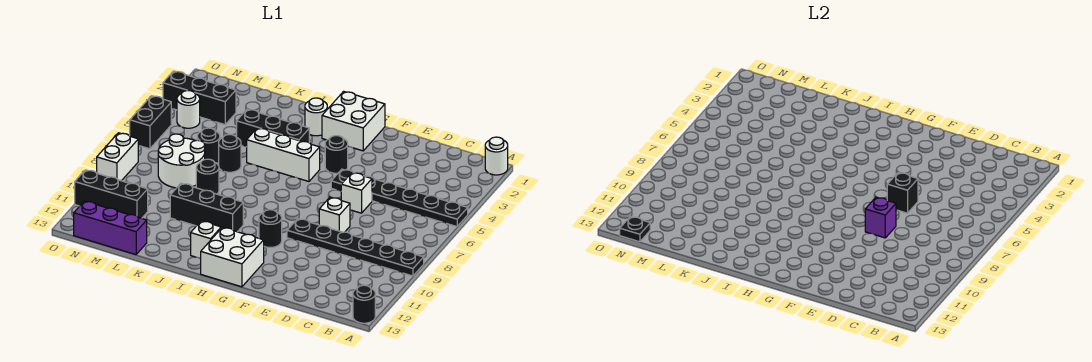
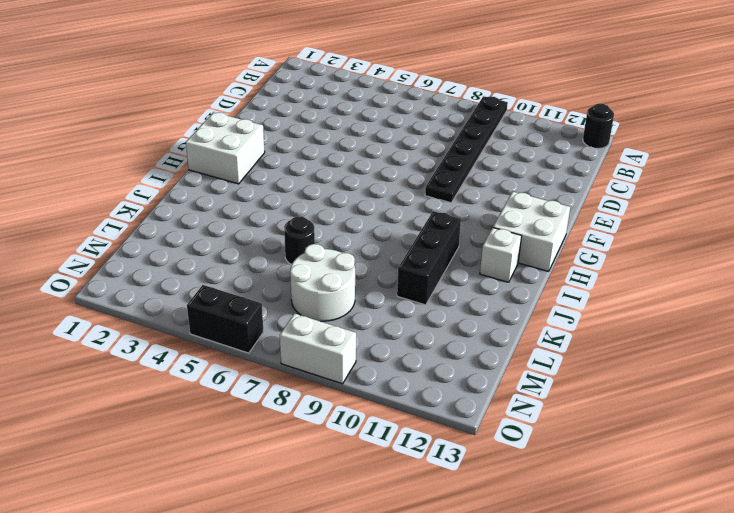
none -> white 1x1 round brick [485,137,508,175]
none -> black 1x6 plate [331,169,468,227]
none -> white 1x1 brick [341,173,372,213]

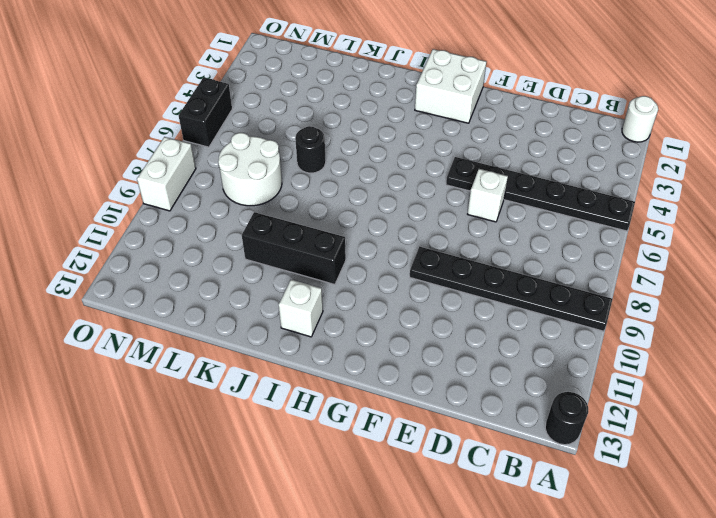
none -> white 1x1 brick [319,197,350,232]
none -> black 1x1 round brick [325,136,348,173]
none -> black 1x1 round brick [259,210,282,247]

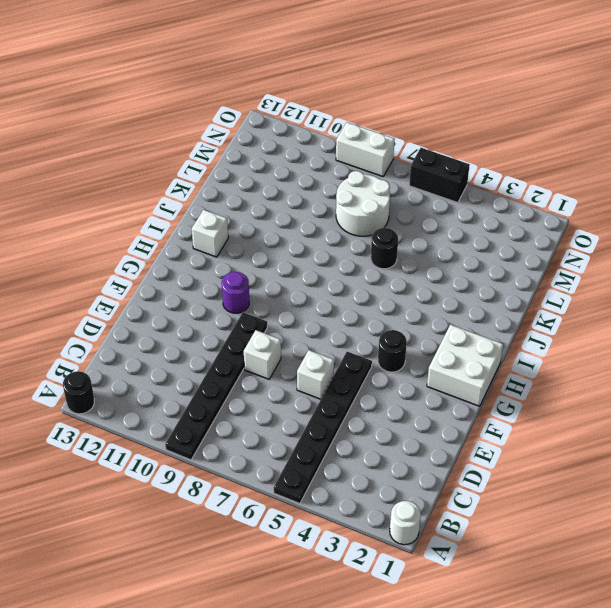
purple 1x1 round brick [222,272,249,313] -> black 1x1 round brick [259,210,282,247]
none -> white 2x2 brick [201,227,264,287]
none -> white 1x3 brick [247,128,320,181]
none -> white 1x1 round brick [305,98,327,136]

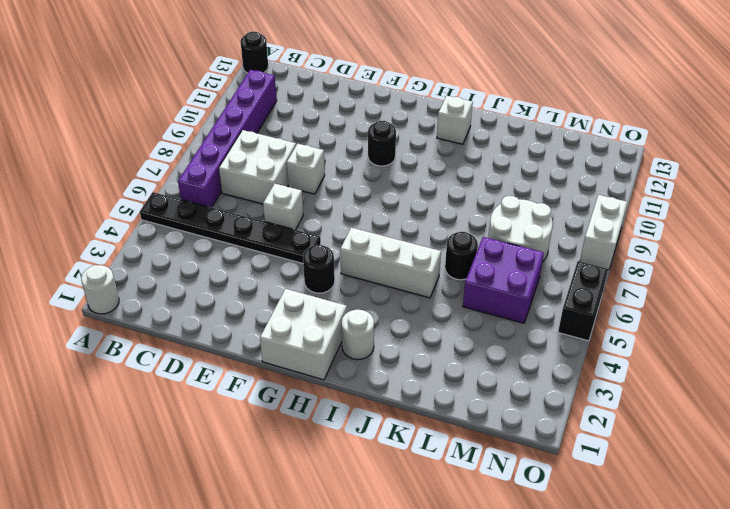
purple 1x6 brick [178,70,277,208] -> black 1x6 plate [287,219,424,276]
white 2x2 brick [219,130,296,204] -> white 2x2 brick moved to [201,227,264,287]
purple 2x2 brick [463,237,544,323] -> black 1x1 round brick [197,128,220,163]
none -> black 1x3 brick [237,109,309,147]
none -> black 1x3 brick [170,183,243,232]
none -> black 1x1 round brick [196,159,219,194]

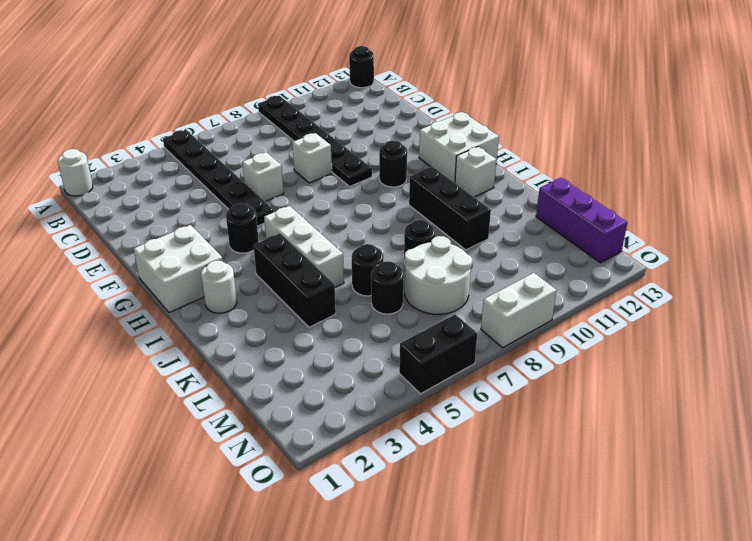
none -> black 1x3 brick [163,71,236,125]
none -> black 1x3 brick [75,170,148,218]
none -> white 1x1 round brick [177,90,200,128]

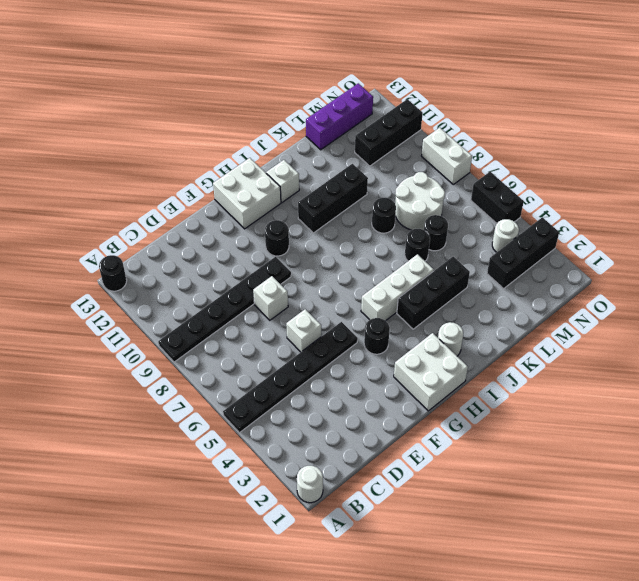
none -> black 1x1 brick [887,173,918,213]
none -> purple 1x1 brick [865,197,896,238]
none -> black 1x1 plate [620,217,650,242]

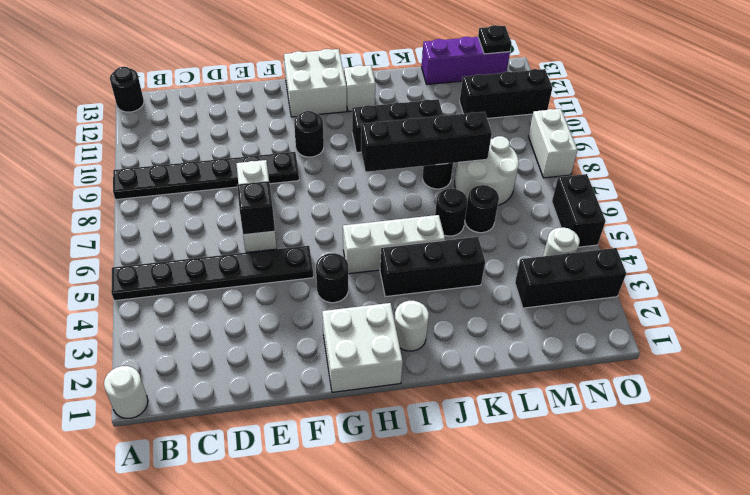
black 1x4 brick [361,112,492,172] -> none
none -> purple 1x1 brick [865,197,896,238]

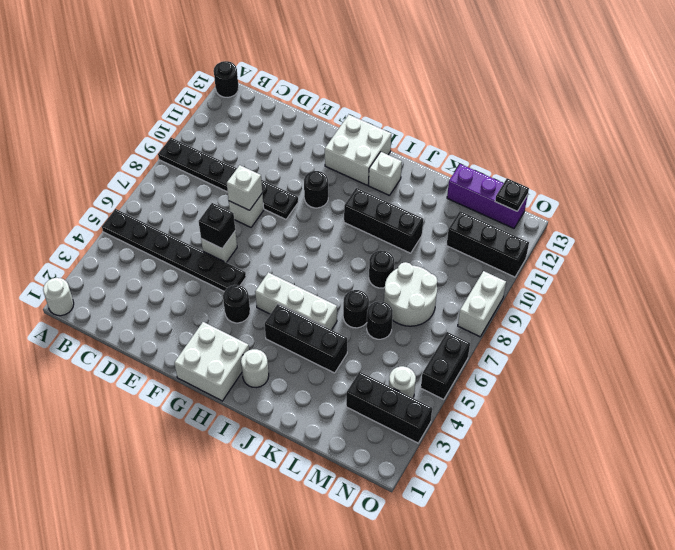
white 1x1 brick [227,165,262,210] -> purple 1x1 brick [865,197,896,238]

